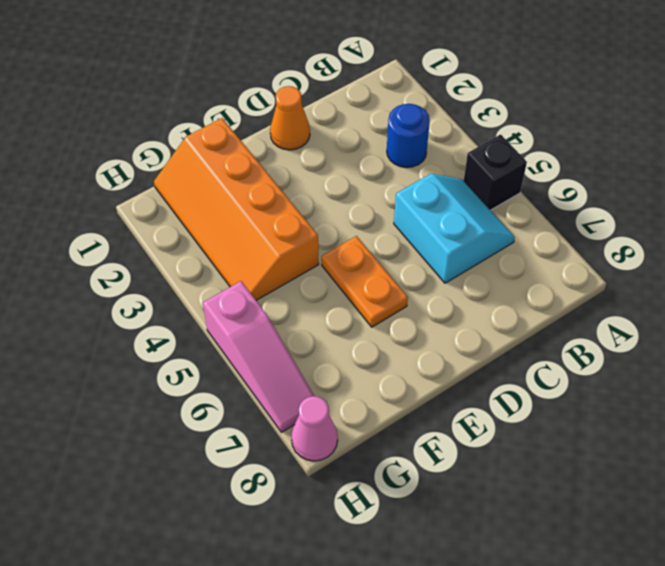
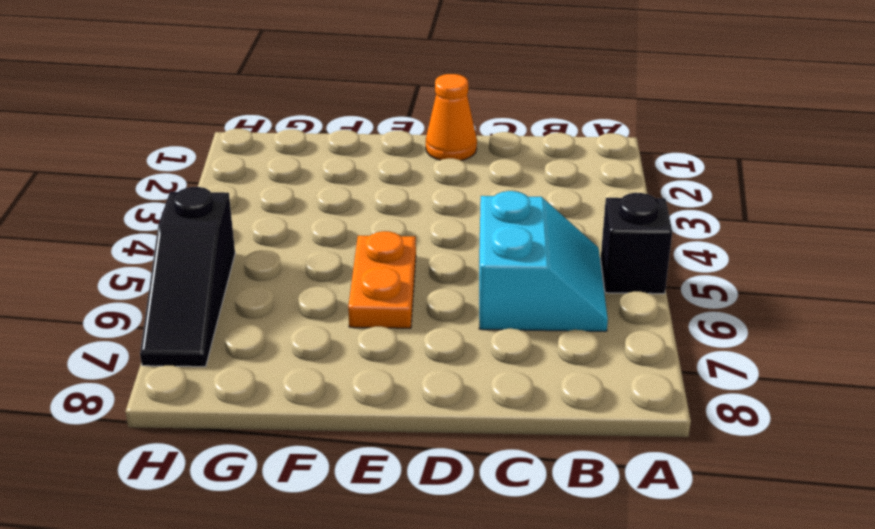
black 1x3 slope [140,187,235,367] -> pink 1x3 slope [203,281,314,432]
none -> blue 1x1 round brick [387,104,430,168]
none -> orange 2x4 slope [154,118,319,300]

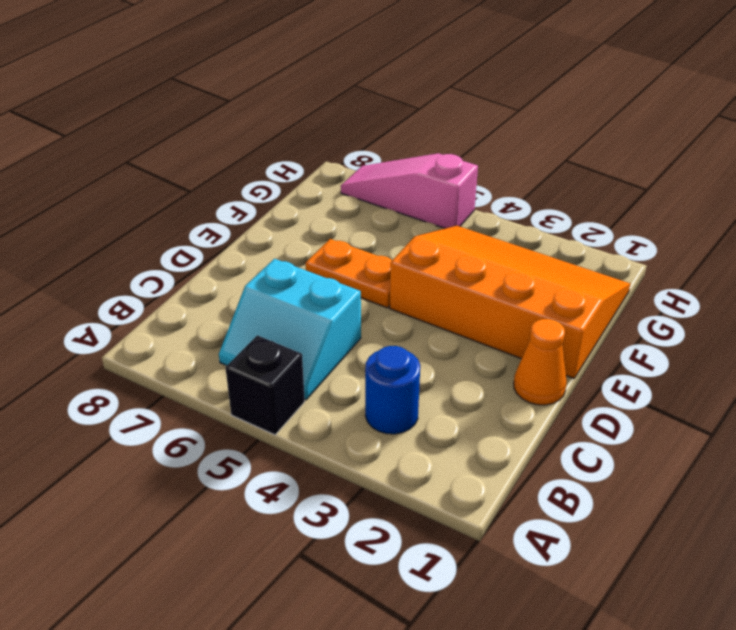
orange 3x4 slope [390,226,630,378] -> orange 2x4 slope [154,118,319,300]
none -> pink 1x1 cone [291,396,338,461]

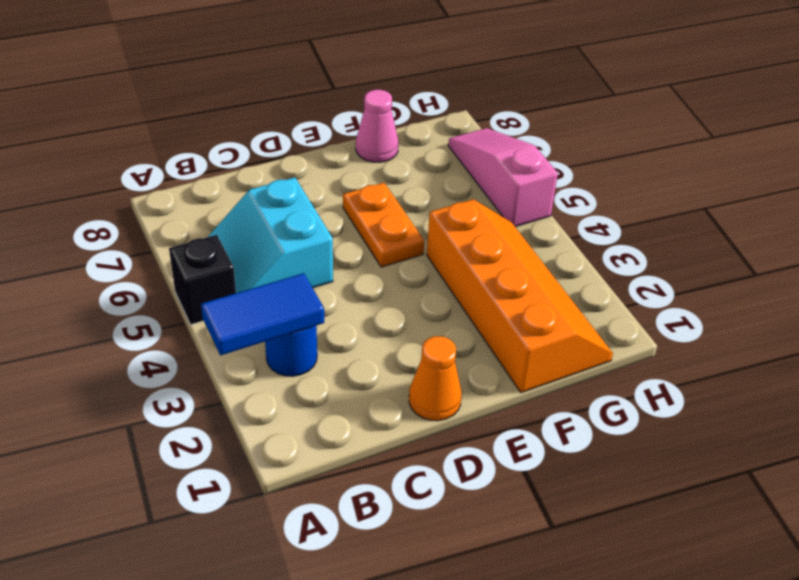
blue 1x2 tile [201,273,324,355] -> none
pink 1x1 cone [356,90,398,162] -> pink 1x1 cone moved to [291,396,338,461]

